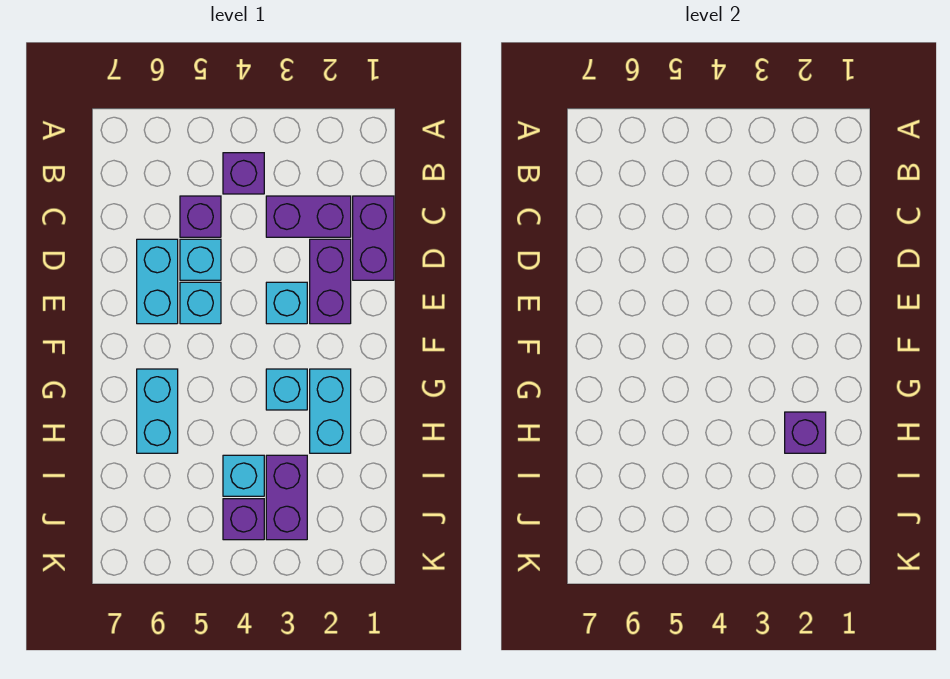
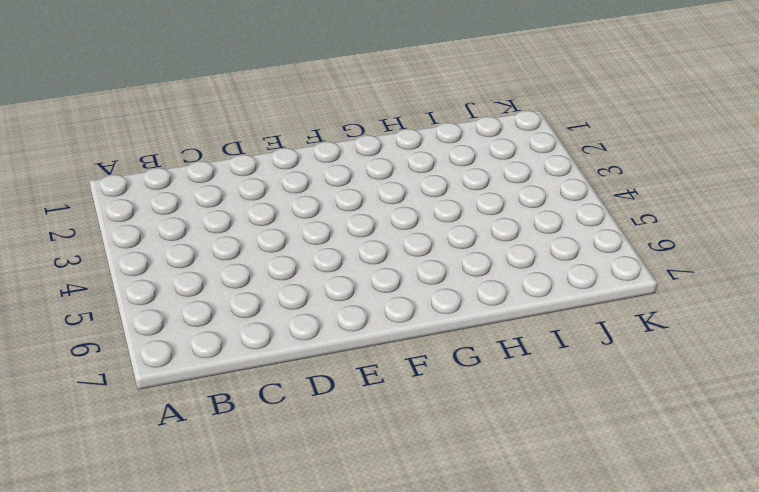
none -> purple 1x1 brick [223,153,264,194]
none -> purple 1x2 brick [353,196,394,280]
none -> purple 1x2 brick [266,196,351,237]

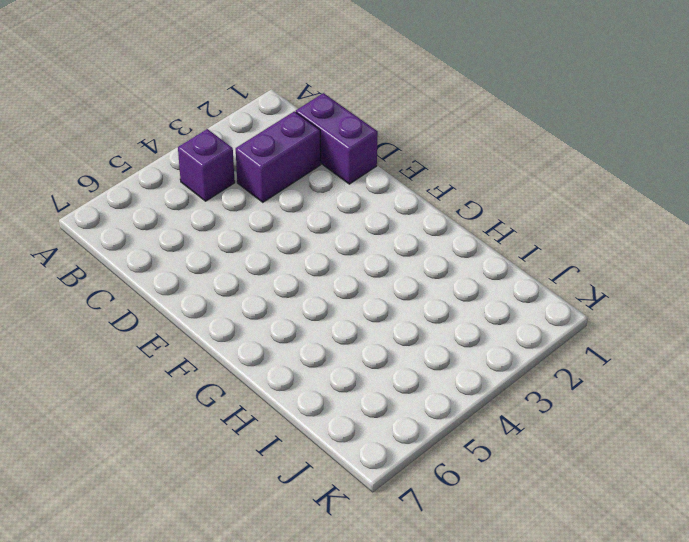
none -> purple 1x1 brick [180,196,221,237]
none -> purple 1x2 brick [310,239,351,324]
none -> cyan 1x1 brick [180,239,221,280]

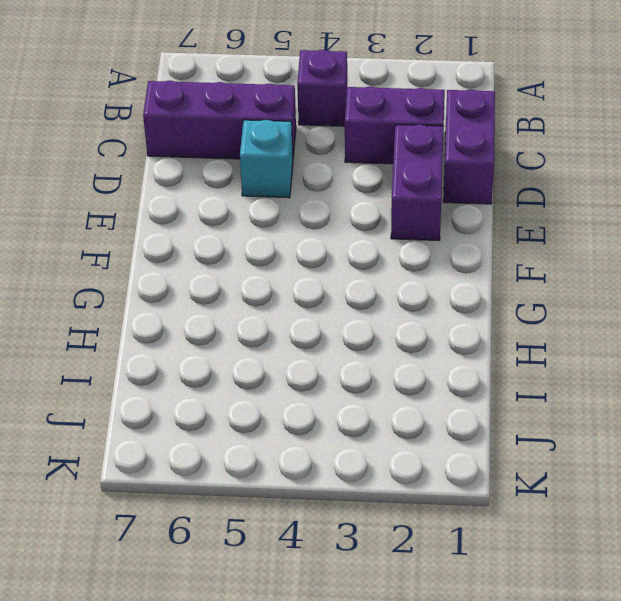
purple 1x3 brick [143,81,296,159] -> purple 1x1 brick [180,196,221,237]
none -> cyan 1x2 brick [137,239,178,324]
none -> cyan 1x1 brick [266,282,307,324]
none -> cyan 1x1 brick [180,282,221,324]

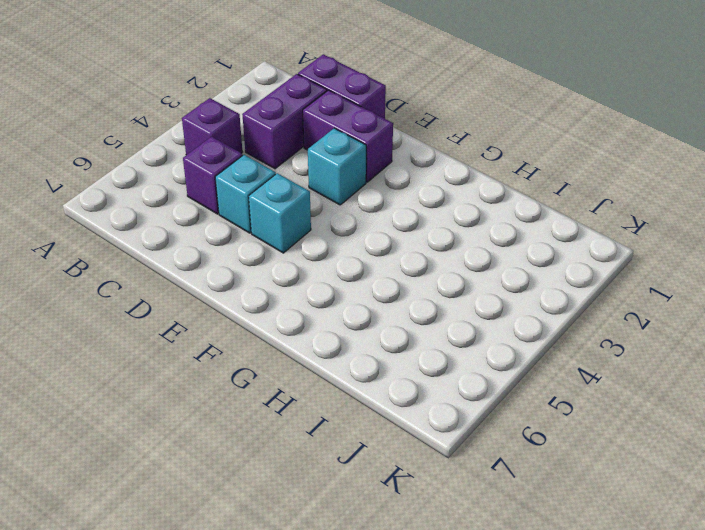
none -> cyan 1x2 brick [137,239,178,324]
none -> cyan 1x2 brick [310,369,351,453]
none -> cyan 1x1 brick [266,369,307,410]

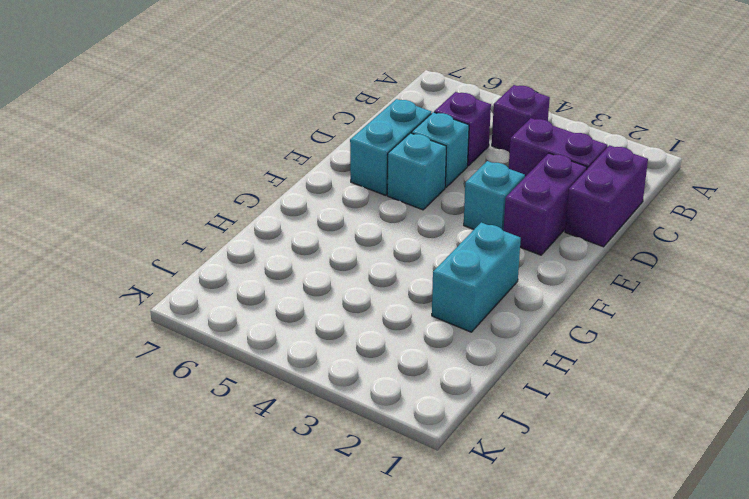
none -> cyan 1x1 brick [266,369,307,410]
none -> cyan 1x2 brick [137,369,178,453]
none -> purple 1x2 brick [266,455,307,540]

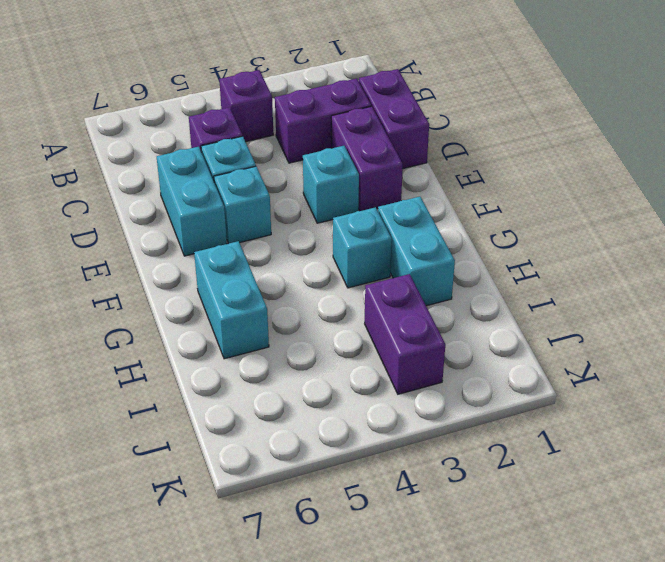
none -> cyan 1x1 brick [223,455,264,496]
none -> purple 1x1 brick [223,499,264,540]
none -> purple 1x1 brick [785,412,826,453]

